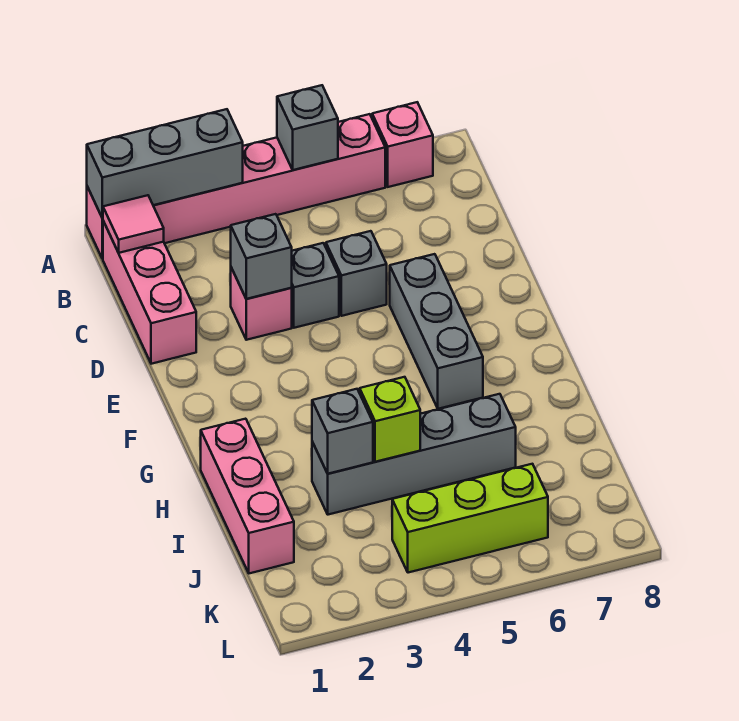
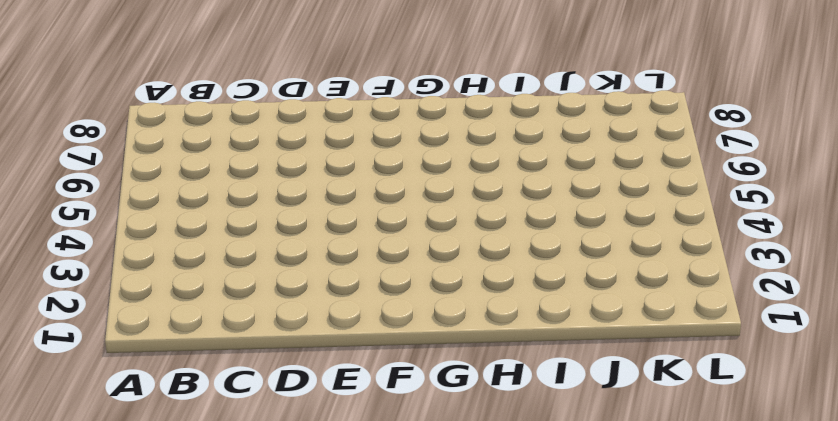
none -> pink 1x6 brick [87,114,385,259]
none -> pink 1x1 brick [372,102,433,187]
none -> pink 1x3 brick [103,221,196,364]

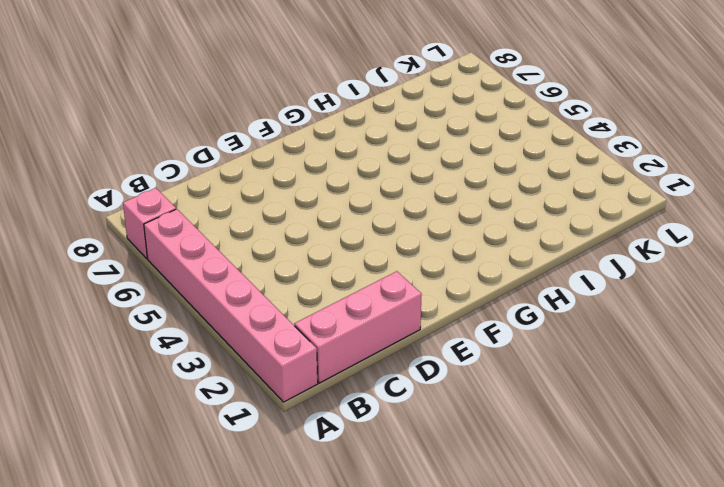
none -> pink 1x1 brick [231,268,292,340]
none -> grey 1x1 brick [292,243,339,328]
none -> grey 1x1 brick [326,231,387,316]

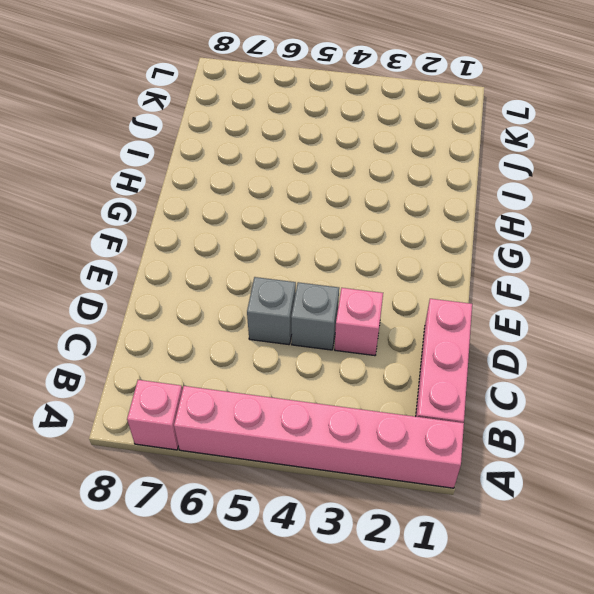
none -> grey 1x3 brick [390,254,483,409]
none -> pink 1x3 brick [201,419,294,573]
none -> grey 1x4 brick [312,394,516,515]

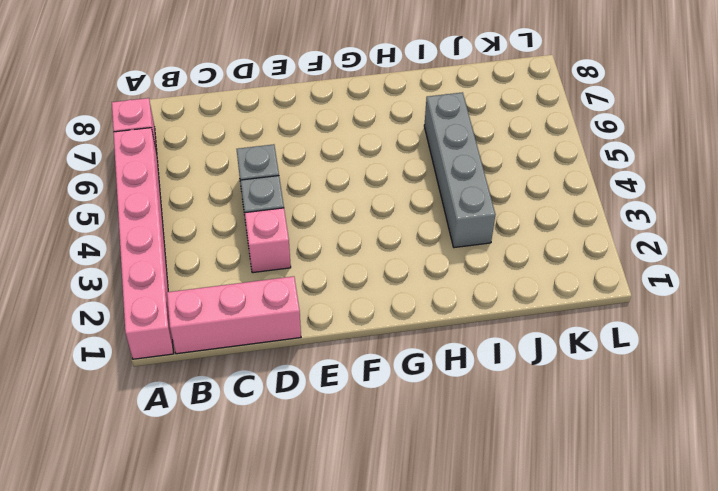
none -> grey 1x3 brick [390,254,483,409]
none -> pink 1x3 brick [201,419,294,573]
none -> lime 1x3 brick [392,464,548,573]

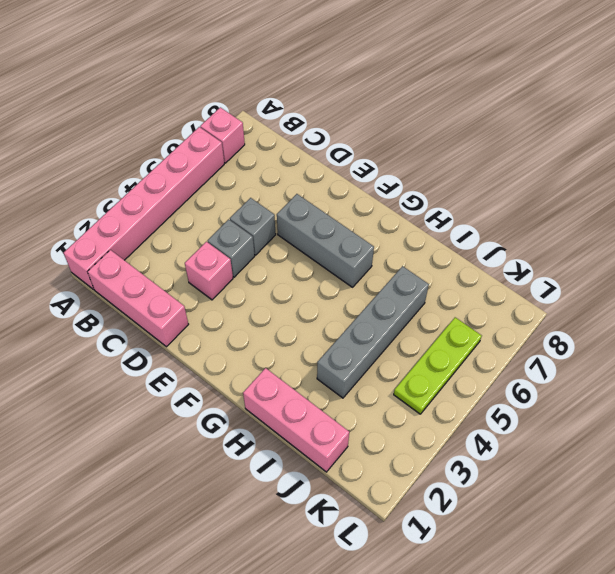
lime 1x3 plate [394,317,482,414] -> lime 1x3 brick [392,464,548,573]
none -> grey 1x3 brick [87,109,243,218]
none -> grey 1x1 brick [277,85,338,170]
none -> pink 1x1 tile [103,195,164,253]

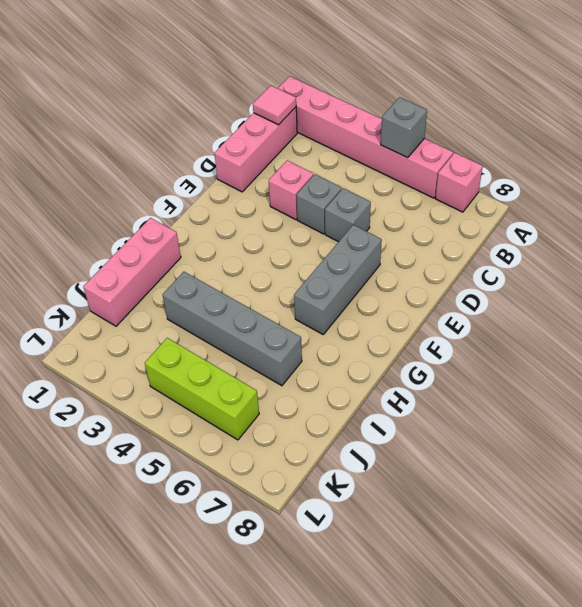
none -> grey 1x3 brick [87,109,243,218]
none -> grey 1x1 brick [231,214,292,299]
none -> grey 1x1 brick [312,389,373,474]

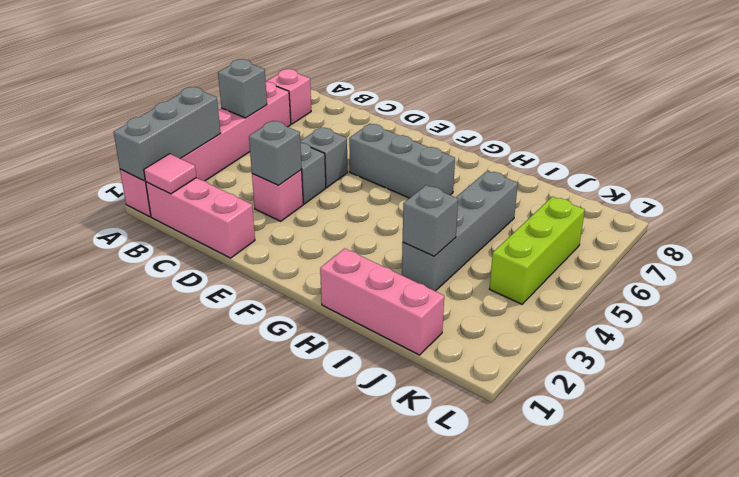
none -> lime 1x1 brick [360,377,420,462]

